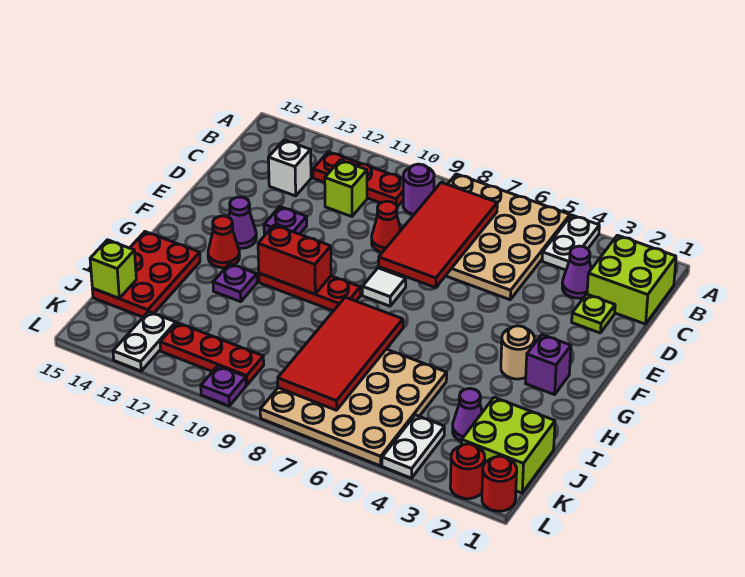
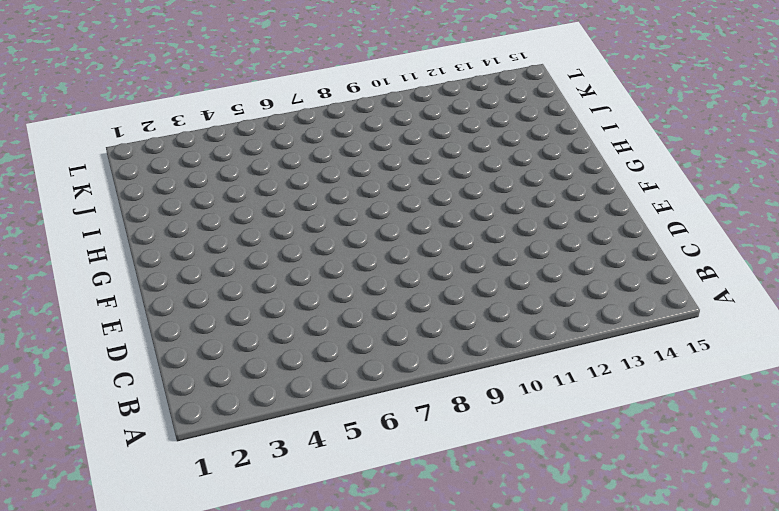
none -> white 1x2 plate [542,215,599,270]
none -> tan 4x4 plate [446,174,570,300]
none -> lime 2x2 brick [587,235,676,324]
none -> purple 1x1 round brick [403,164,434,215]

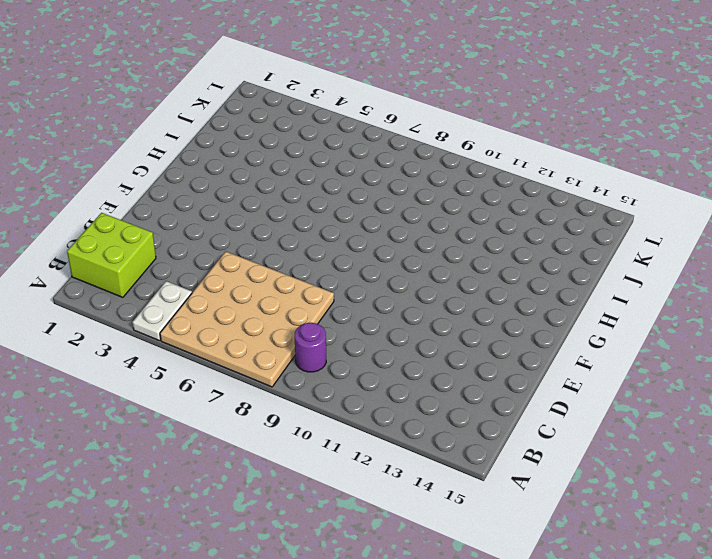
none -> red 1x3 plate [313,152,403,207]
none -> purple 1x1 cone [562,246,591,298]
none -> lime 1x1 brick [325,160,367,217]
none -> white 1x1 brick [268,140,311,196]

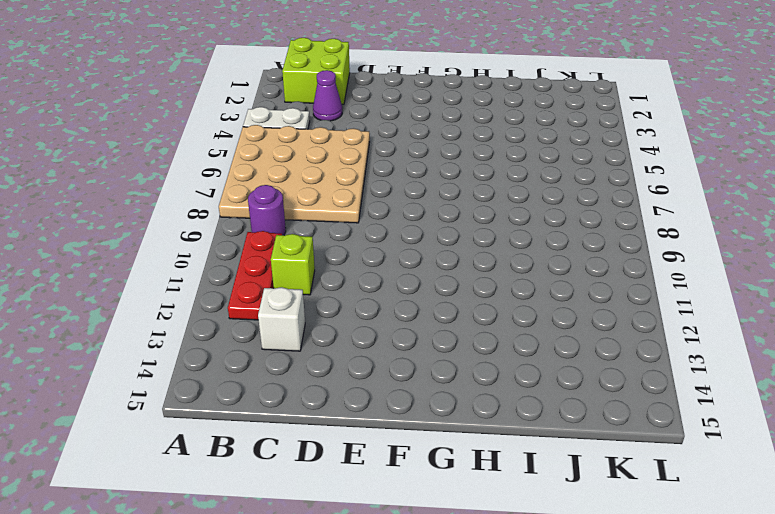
none -> lime 1x1 plate [572,294,615,333]
none -> red 1x1 cone [372,201,401,252]
none -> purple 1x1 plate [264,207,307,234]
none -> white 1x1 tile [362,268,406,306]

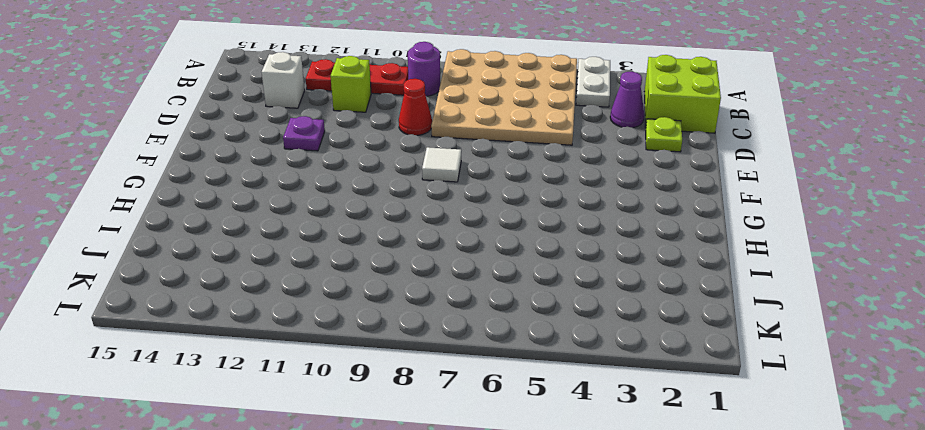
none -> purple 1x1 cone [229,197,256,248]
none -> purple 1x1 brick [526,335,571,395]
none -> tan 1x1 round brick [501,326,534,379]
none -> red 1x3 plate [259,273,360,311]

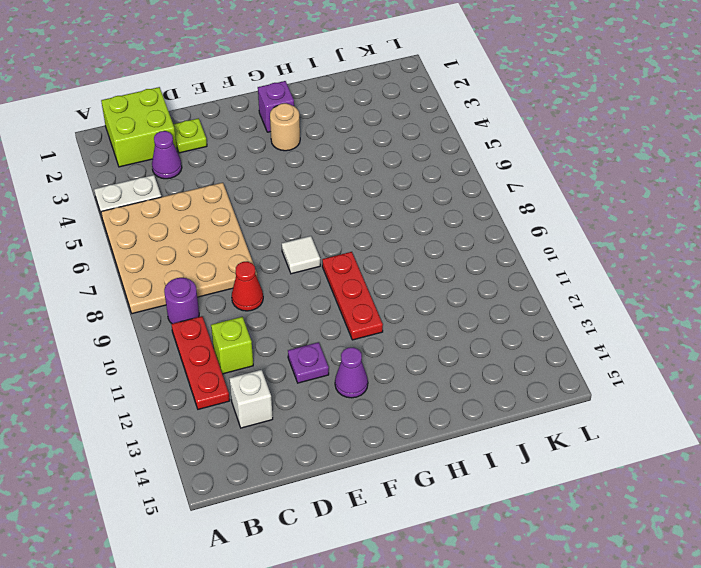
none -> red 1x1 cone [208,216,240,268]
none -> purple 1x1 plate [213,263,257,302]
none -> red 2x3 plate [92,232,200,317]
none -> tan 4x4 plate [260,349,447,466]

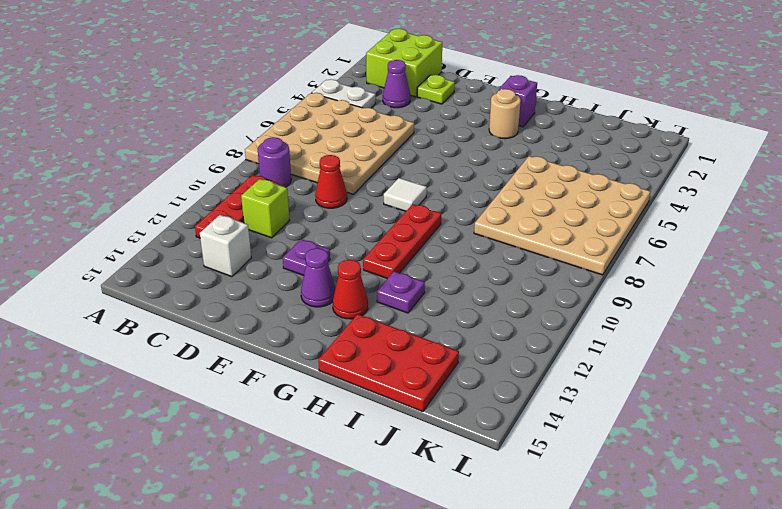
none -> lime 2x2 brick [462,397,555,493]
none -> purple 1x1 cone [453,388,482,441]
none -> white 1x2 plate [382,415,444,478]
none -> red 1x3 plate [160,323,264,385]

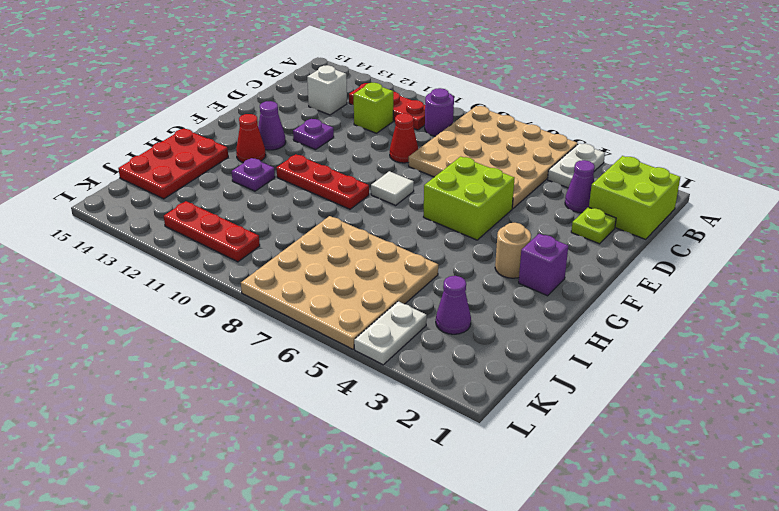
lime 2x2 brick [424,157,515,240] -> lime 2x2 brick moved to [462,397,555,493]
none -> white 1x2 plate [113,312,176,371]
none -> red 1x1 round brick [482,456,517,511]
none -> red 1x1 round brick [450,444,485,499]
none -> purple 1x1 plate [201,366,246,406]

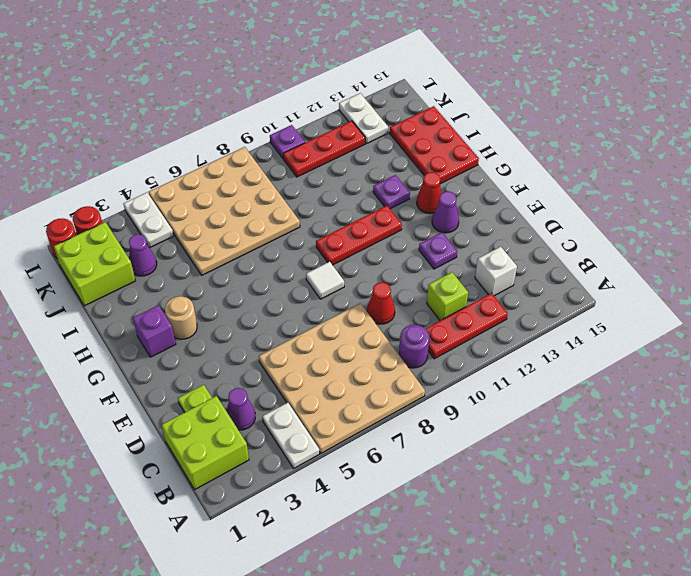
none -> red 2x4 tile [379,182,497,288]
none -> red 1x2 brick [258,225,331,294]
none -> red 2x4 tile [278,297,403,410]
none -> lime 1x1 brick [90,240,136,298]

